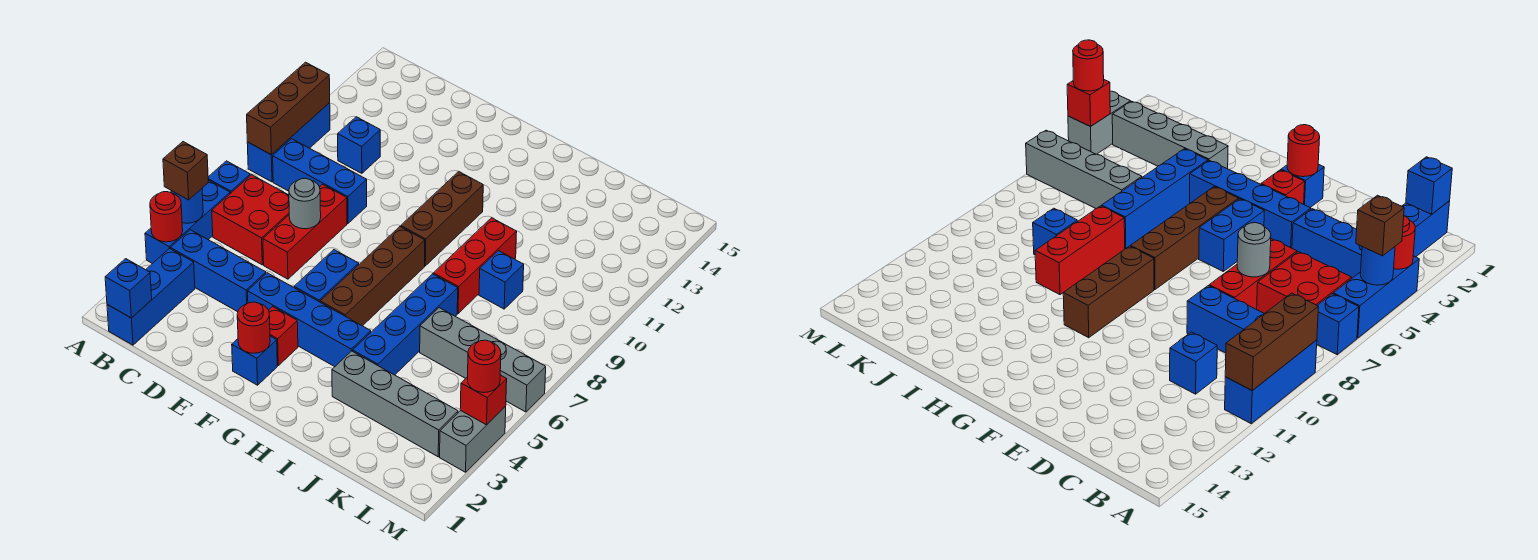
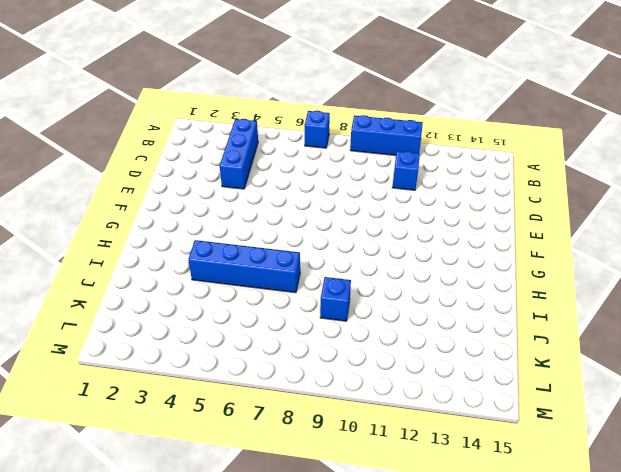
none -> blue 1x3 brick [145,180,230,264]
none -> blue 1x3 brick [107,248,195,345]
none -> red 2x2 brick [212,175,289,265]
none -> blue 1x3 brick [273,139,367,223]

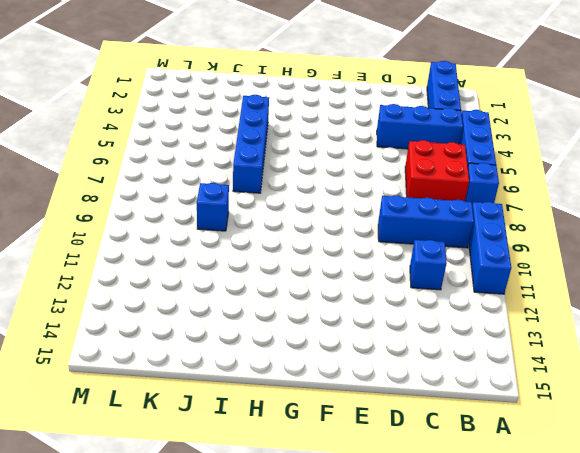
none -> red 1x3 brick [263,184,347,279]
none -> blue 1x4 brick [248,273,371,367]
none -> blue 1x1 brick [232,336,277,385]
none -> red 1x1 brick [269,307,298,365]

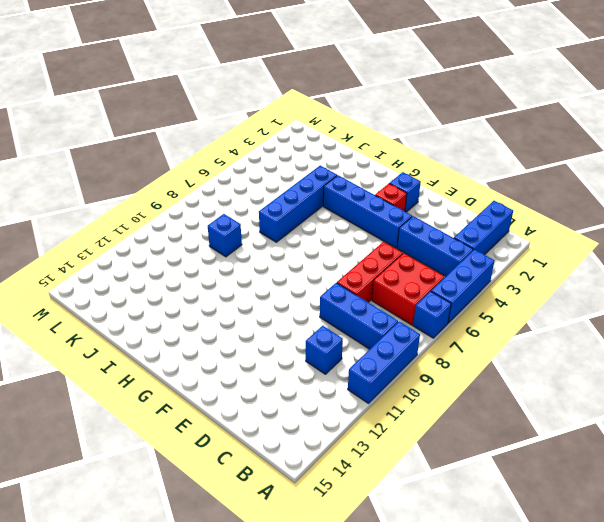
none -> blue 1x2 brick [294,250,359,302]
none -> brown 1x4 brick [320,227,425,326]
none -> brown 1x3 brick [401,172,483,266]
none -> grey 1x4 brick [332,351,458,457]

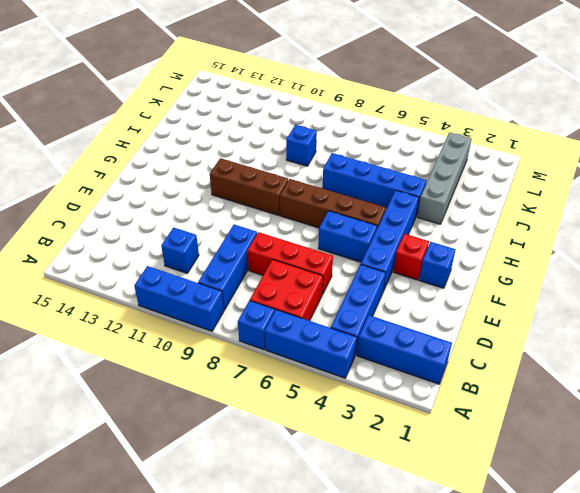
none -> red 1x3 brick [433,218,517,313]
none -> grey 1x4 brick [420,308,546,412]
none -> grey 1x2 brick [440,406,506,472]
none -> red 1x1 round brick [150,192,183,242]

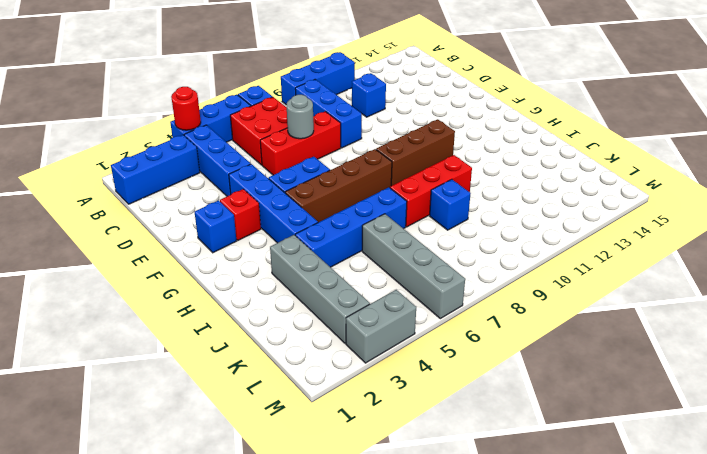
none -> blue 1x1 round brick [171,189,203,223]
none -> brown 1x3 brick [247,62,330,155]
none -> blue 1x1 brick [105,259,152,318]
none -> red 1x1 round brick [237,302,270,353]

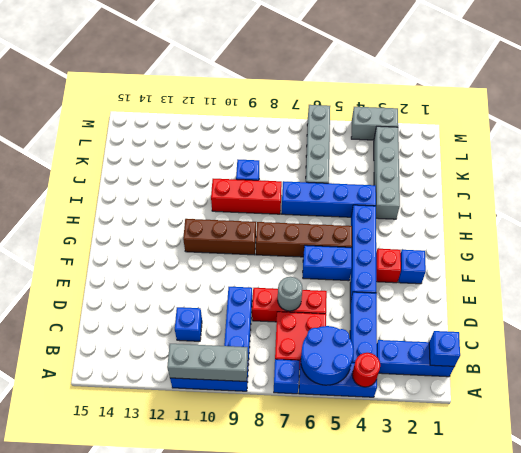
blue 2x2 round brick [301,326,354,385] -> blue 1x1 round brick [171,189,203,223]
grey 1x3 brick [167,344,248,382] -> brown 1x3 brick [247,62,330,155]
none -> red 1x1 round brick [237,302,270,353]
none -> red 1x1 brick [460,375,507,425]
none -> brown 1x1 brick [163,142,208,200]
none -> red 1x1 round brick [468,340,501,393]

